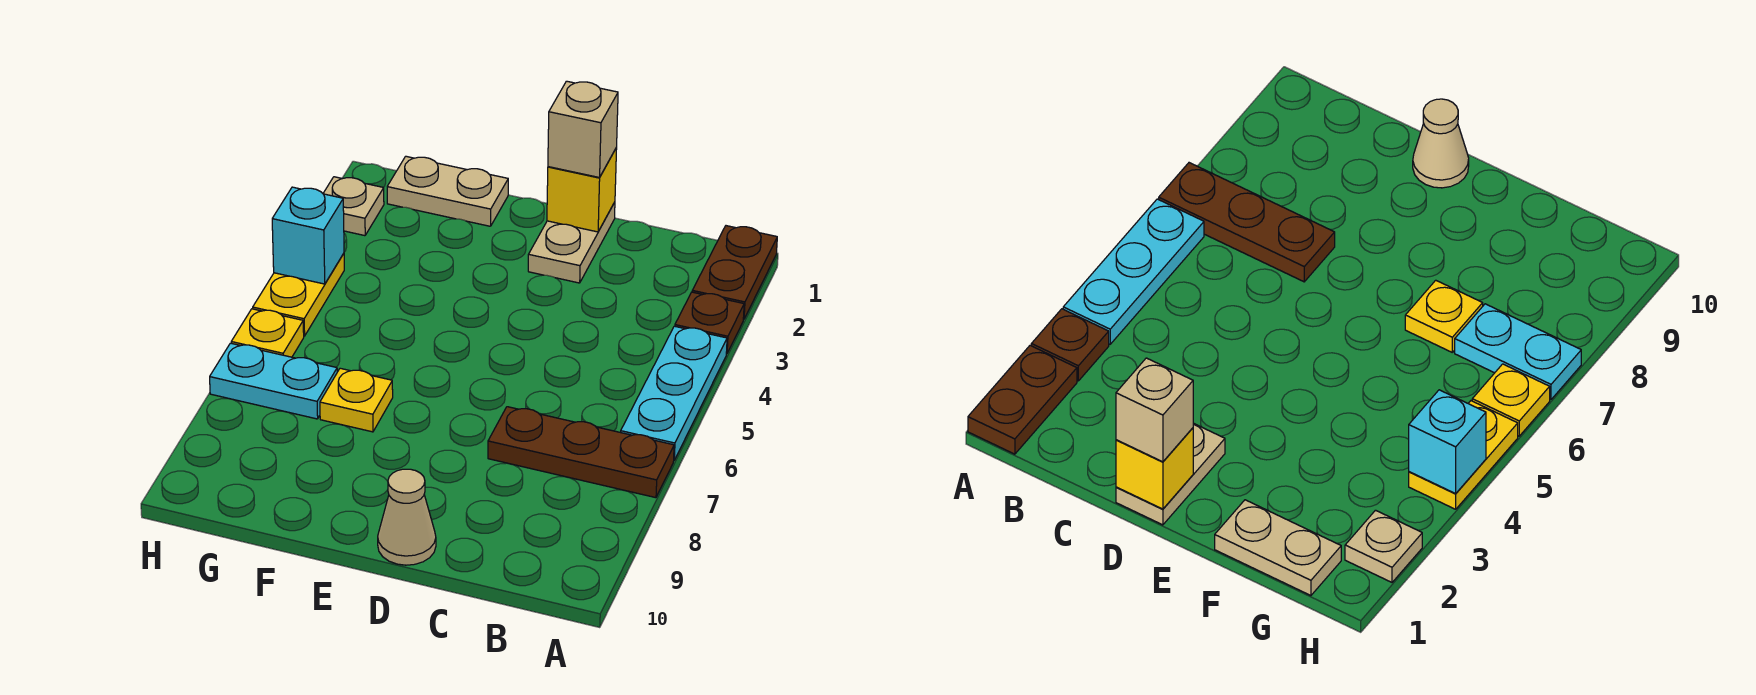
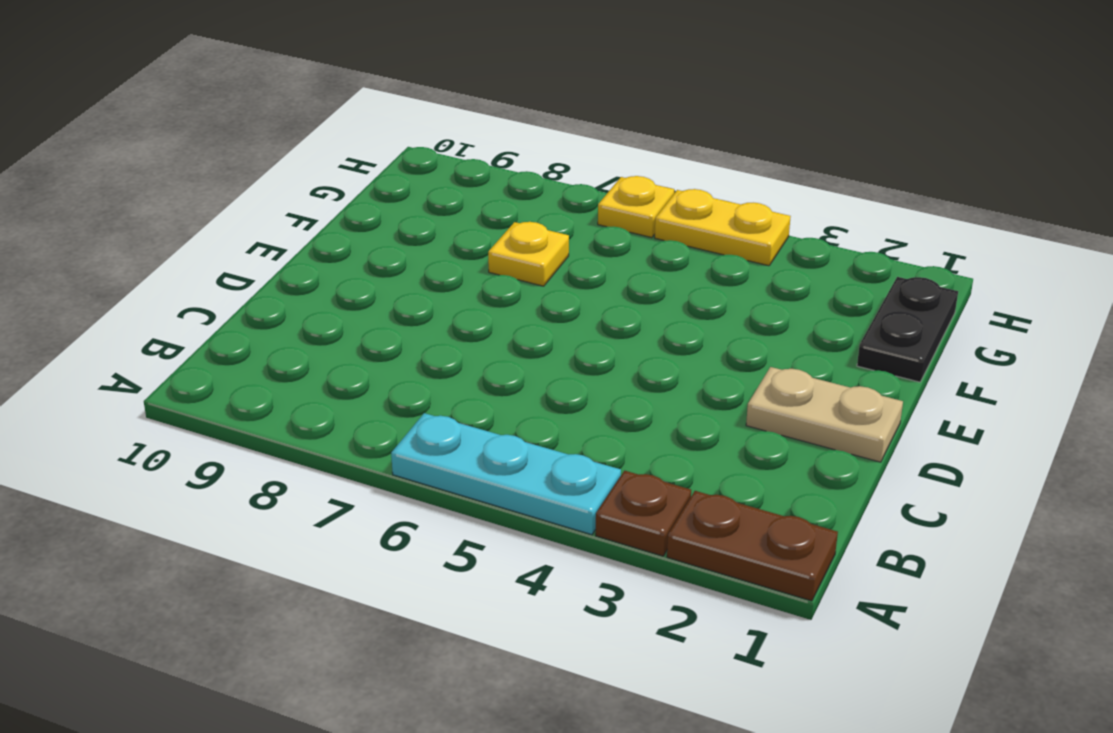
black 1x2 plate [857,277,958,382] -> tan 1x2 plate [387,156,508,226]
none -> brown 1x3 plate [488,407,674,498]
none -> tan 1x1 cone [378,469,436,565]
none -> cyan 1x2 plate [210,343,337,419]

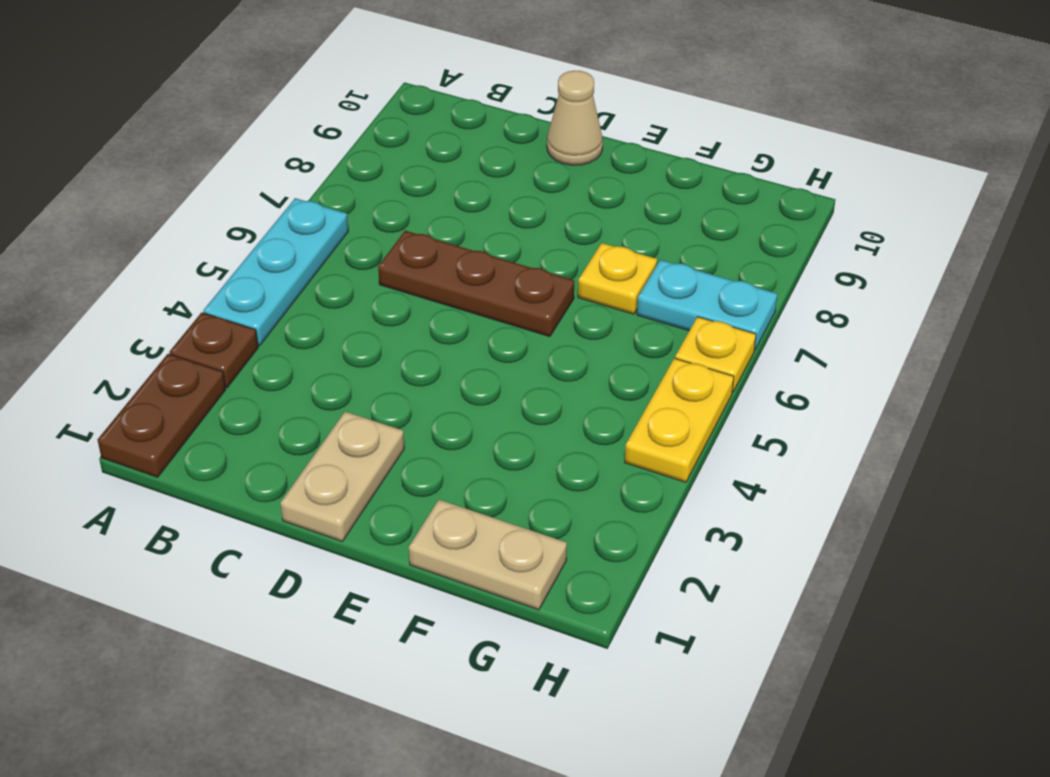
brown 1x3 plate [378,231,574,337] -> brown 1x3 plate moved to [488,407,674,498]
none -> tan 1x1 plate [323,177,384,236]
none -> yellow 1x1 brick [547,148,617,232]
none -> cyan 1x1 brick [272,187,344,284]

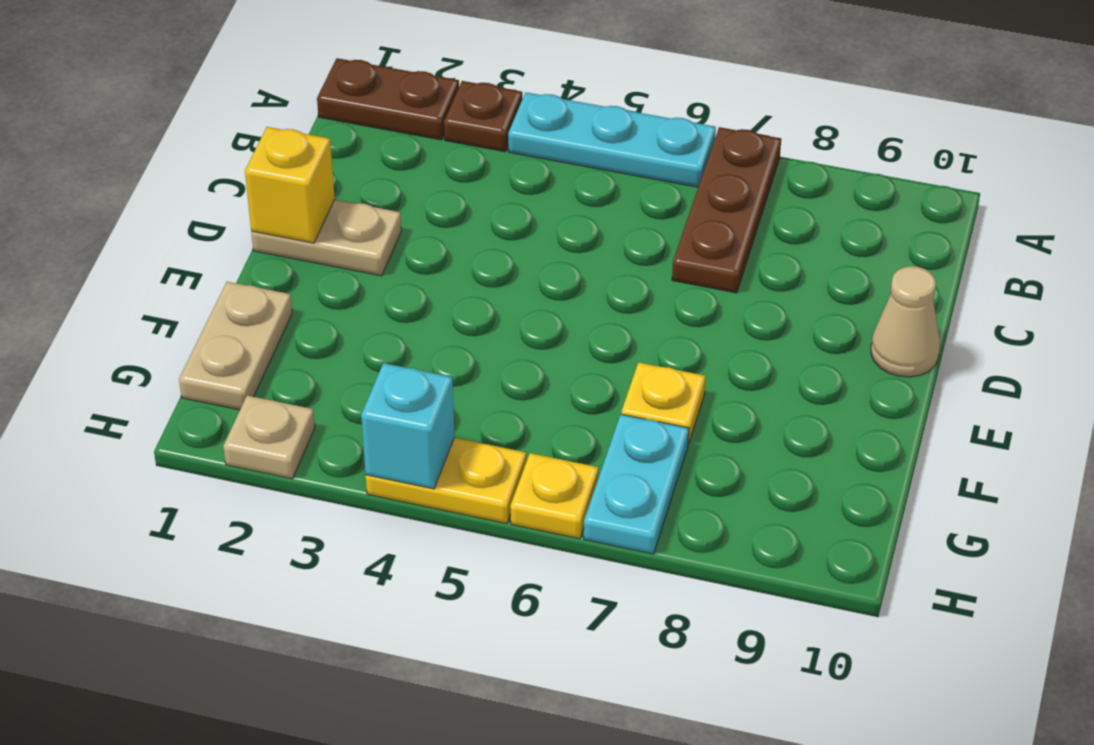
none -> tan 1x1 brick [548,81,618,178]

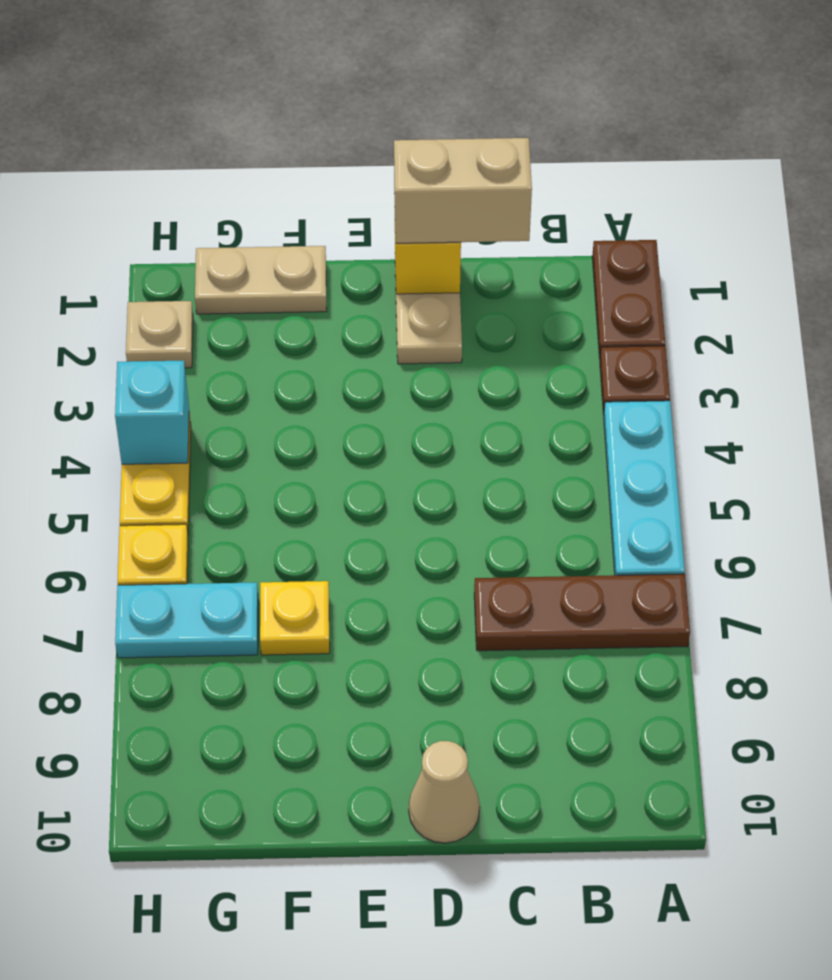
tan 1x2 brick [394,138,532,243] -> tan 1x1 brick [548,81,618,178]

